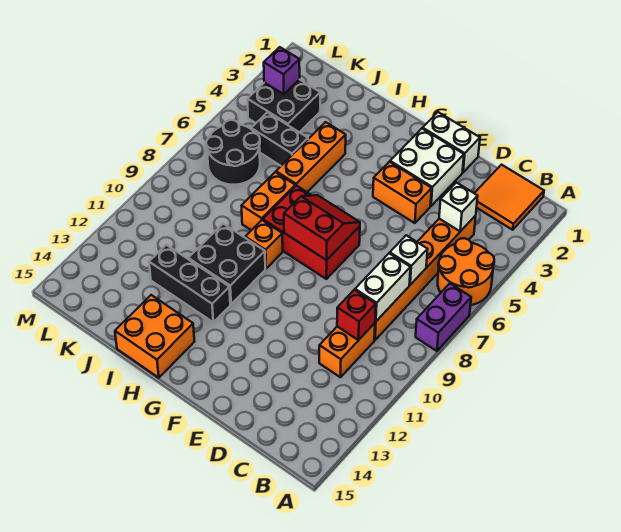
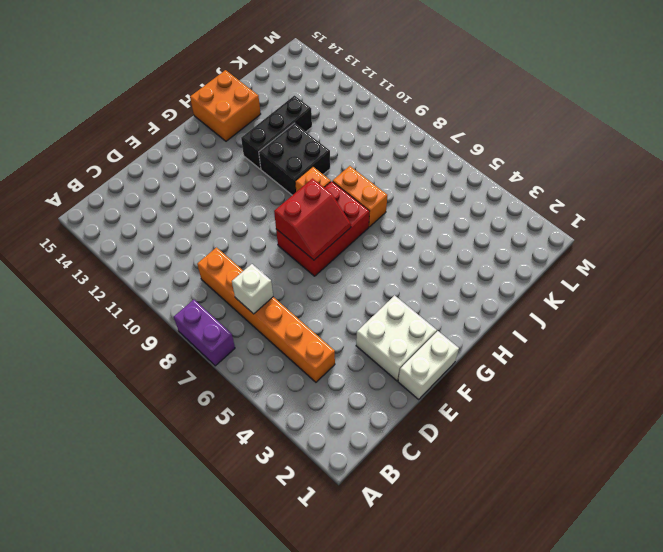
none -> orange 2x2 round brick [438,238,494,305]
none -> orange 2x2 tile [474,165,544,230]
none -> orange 1x2 brick [319,323,375,377]

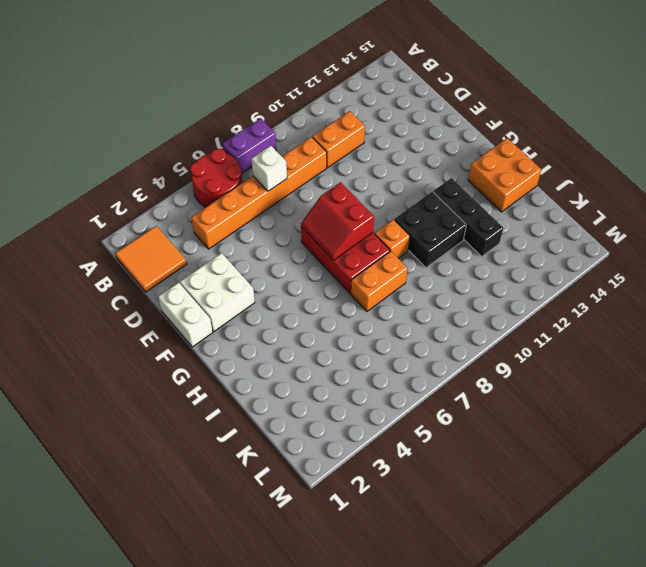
red 2x2 round brick [190,149,242,207] -> orange 2x2 round brick [438,238,494,305]
none -> orange 1x2 brick [373,162,432,223]
none -> orange 1x3 brick [276,122,346,192]
none -> black 1x2 brick [251,112,308,166]

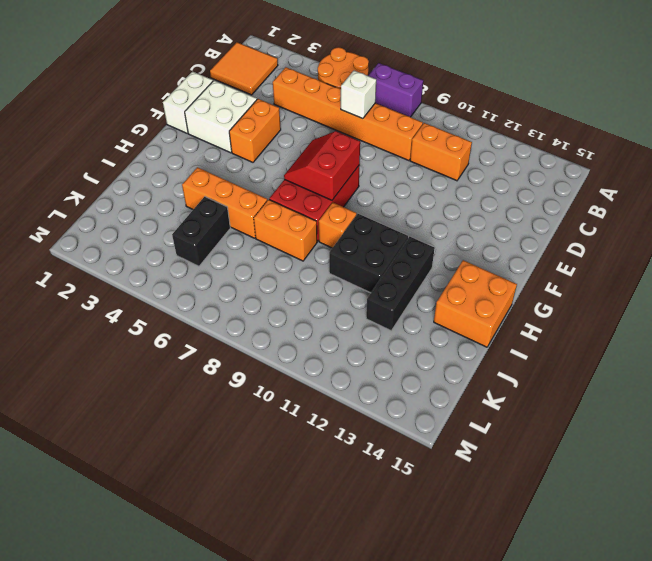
none -> black 2x2 brick [248,79,320,132]
none -> black 2x2 round brick [206,120,260,185]
none -> white 1x1 brick [439,183,478,231]

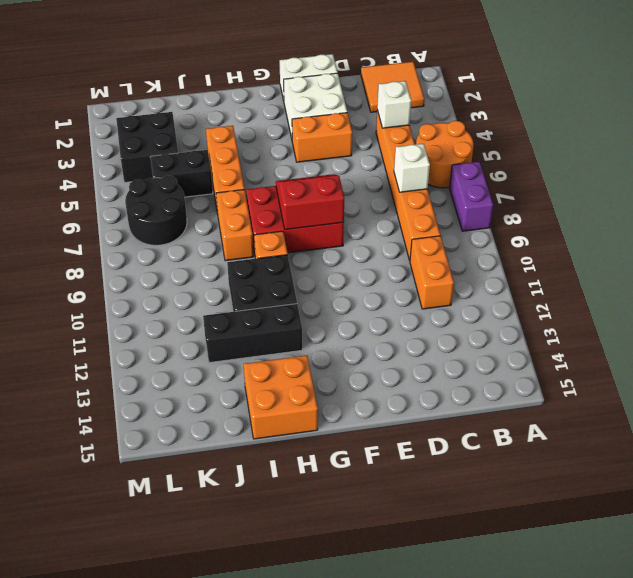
none -> white 1x2 brick [355,253,410,322]
none -> red 1x1 brick [337,290,376,340]
none -> purple 1x1 brick [264,47,300,94]

